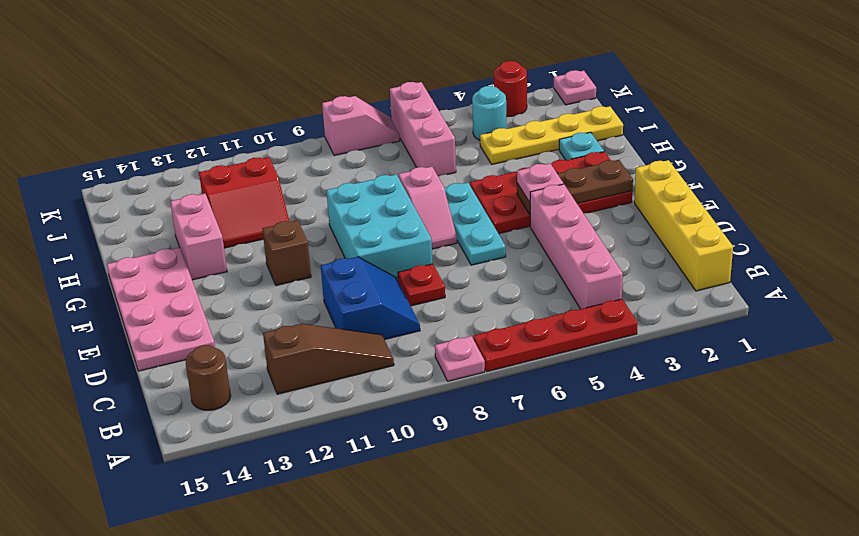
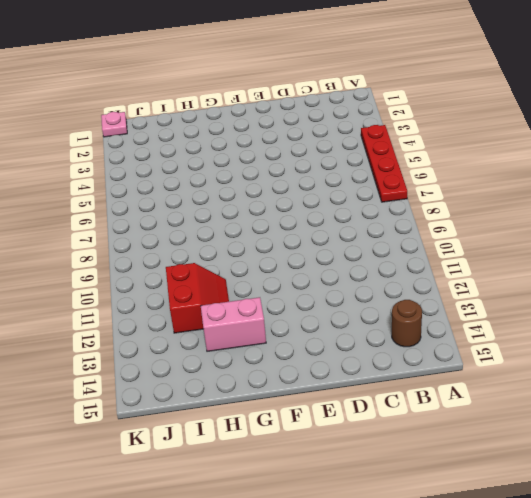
none -> pink 1x1 plate [435,336,485,381]
none -> yellow 1x4 brick [634,160,733,291]
none -> pink 1x4 brick [530,184,623,309]

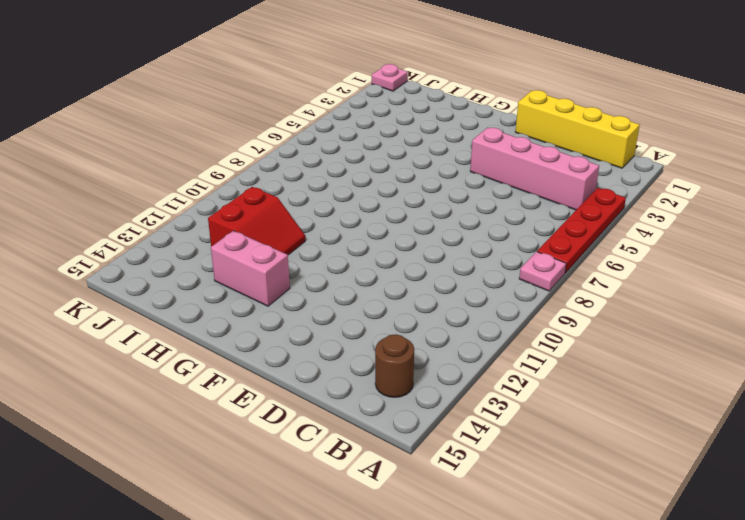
none -> brown 1x3 slope [263,324,394,394]
none -> blue 2x2 slope [321,257,420,340]
none -> red 1x1 plate [398,264,445,306]

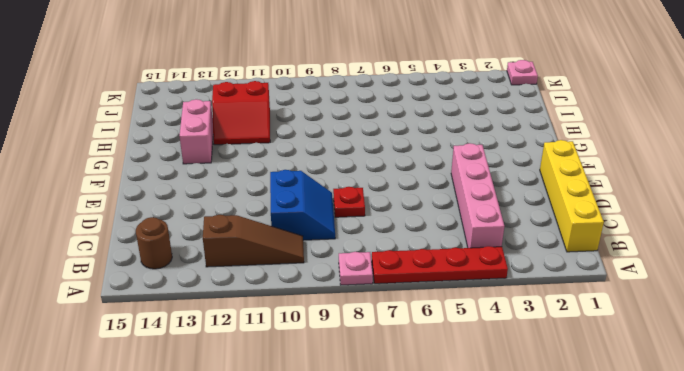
none -> pink 2x4 plate [107,248,215,371]
none -> cyan 1x3 plate [444,183,506,265]
none -> cyan 2x3 brick [326,174,433,280]

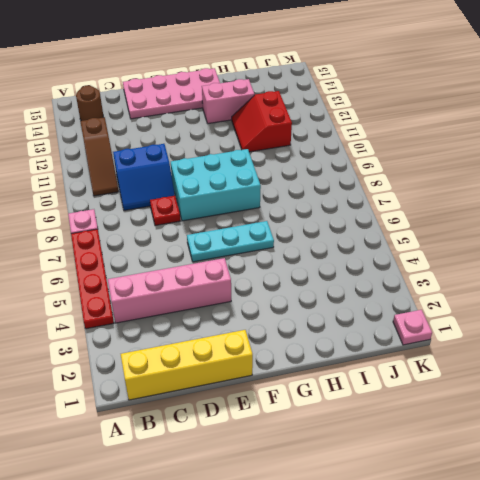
none -> red 2x4 plate [470,152,632,234]
none -> pink 1x2 slope [398,167,457,249]
none -> brown 1x1 brick [262,220,311,285]

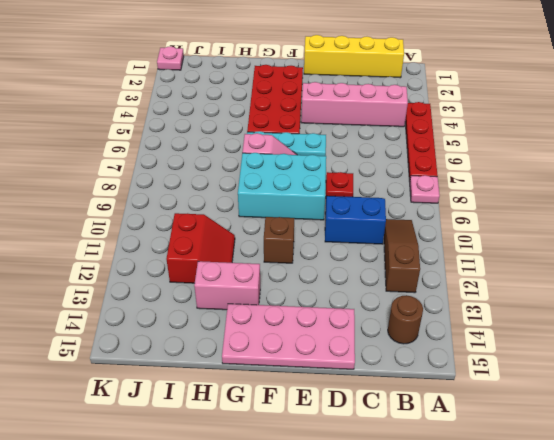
none -> cyan 1x1 plate [559,132,604,160]
none -> yellow 1x4 plate [480,106,623,164]
none -> pink 1x3 brick [390,82,456,176]

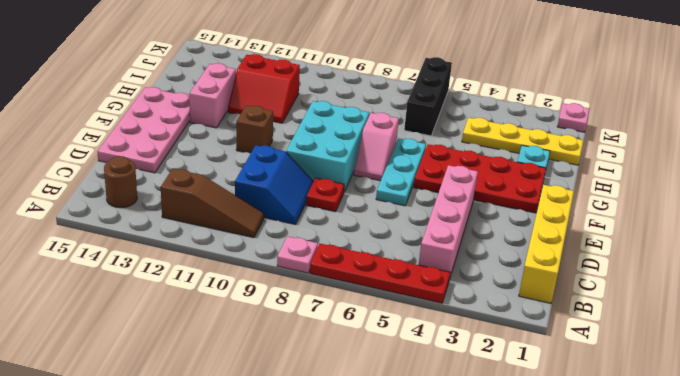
black 1x3 brick [404,57,452,136] -> pink 1x3 brick [390,82,456,176]
none -> cyan 1x1 round brick [472,86,506,140]
none -> red 1x1 round brick [494,61,527,116]
none -> pink 1x2 slope [322,96,400,156]

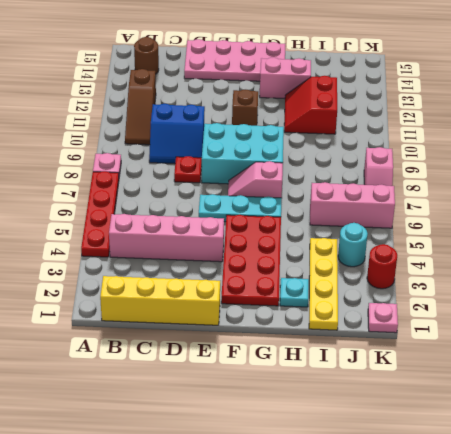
none -> brown 1x3 plate [517,160,633,214]
none -> pink 1x1 plate [517,163,563,202]

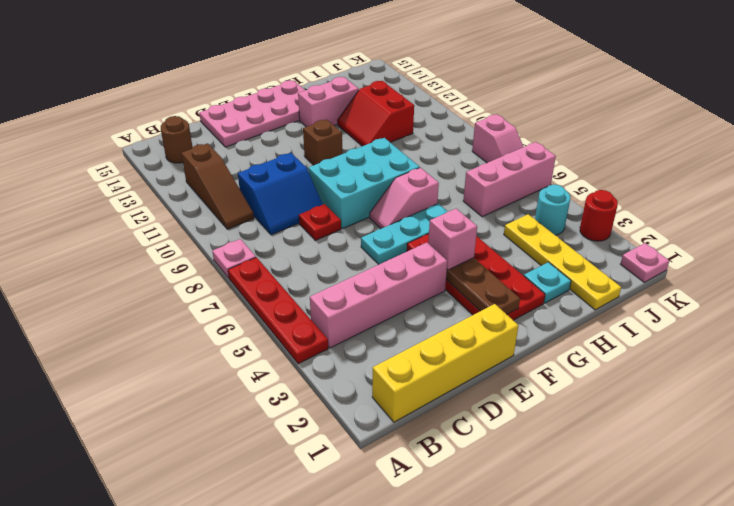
pink 1x1 brick [428,209,477,270] -> pink 1x1 plate [517,163,563,202]

